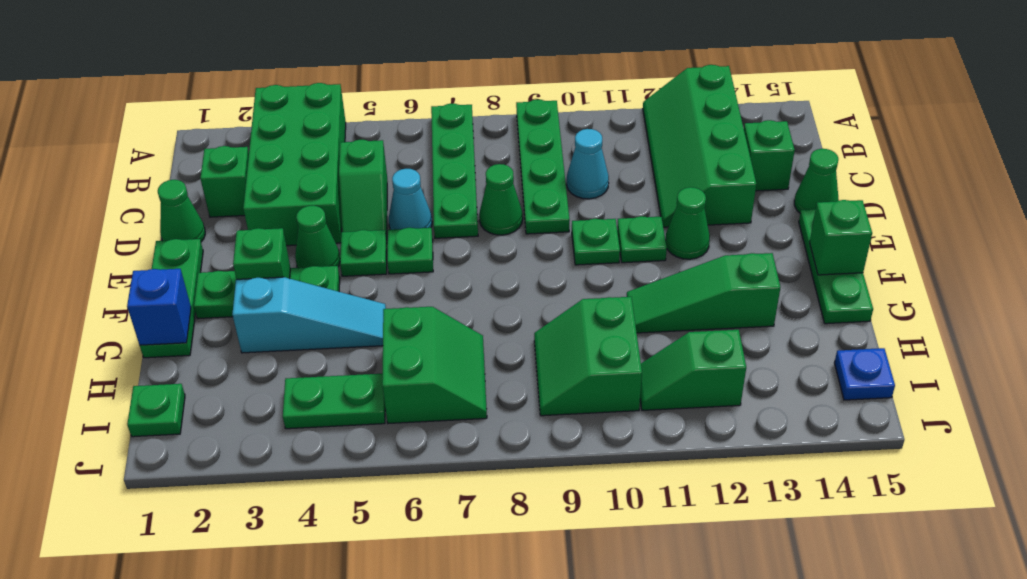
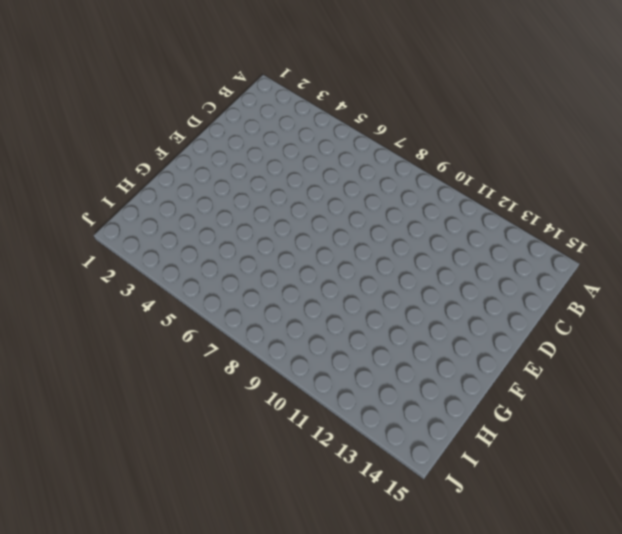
none -> green 2x4 brick [243,83,346,246]
none -> green 1x4 plate [431,104,478,238]
none -> green 1x4 plate [516,100,570,234]
none -> green 2x4 slope [643,65,756,227]

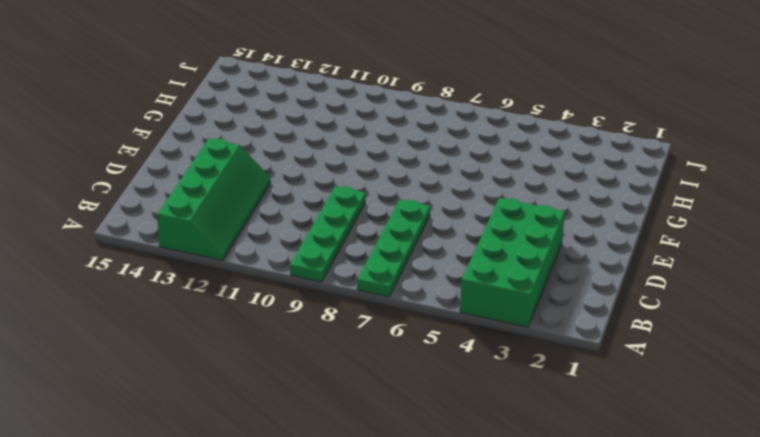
none -> green 1x1 brick [200,146,249,217]
none -> green 1x2 slope [339,140,387,239]
none -> cyan 1x1 cone [567,129,609,199]
none -> green 1x1 brick [744,120,795,191]

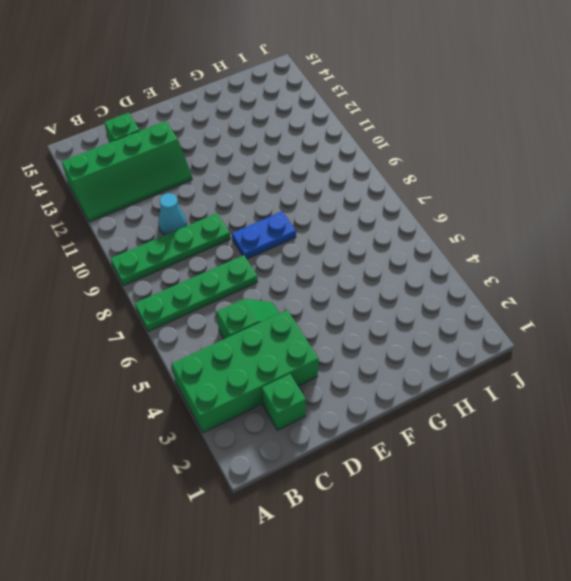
blue 1x2 plate [232,211,296,259] -> none
none -> green 1x1 cone [158,180,205,242]
none -> cyan 1x1 cone [389,169,432,230]
none -> green 1x1 cone [479,164,523,235]
none -> green 1x1 cone [794,149,839,213]

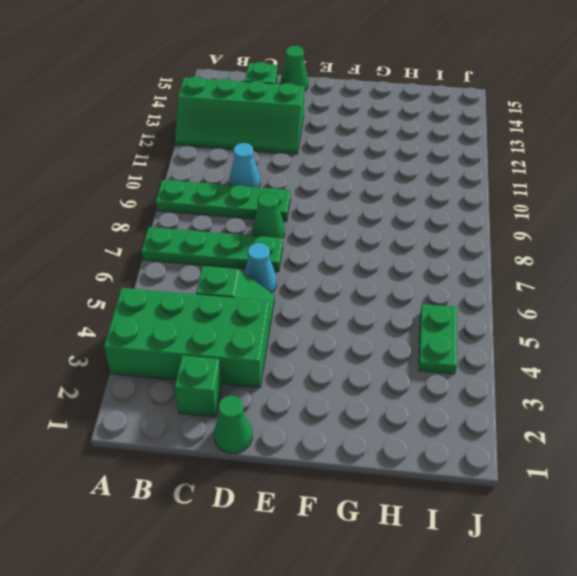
none -> green 1x3 plate [140,239,203,358]
none -> green 1x1 cone [295,206,340,268]
none -> green 1x1 plate [340,230,387,276]
none -> green 1x1 plate [387,228,433,274]

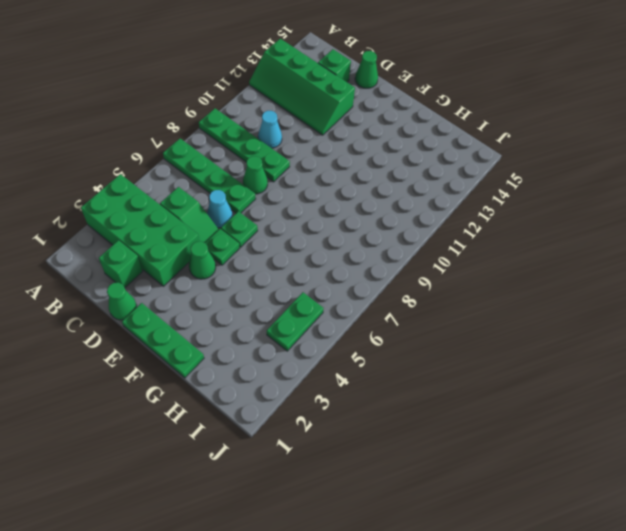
none -> green 1x1 plate [572,219,620,265]
none -> green 1x1 plate [617,216,667,263]
none -> green 1x1 cone [665,187,710,259]
none -> green 1x3 plate [799,209,873,324]

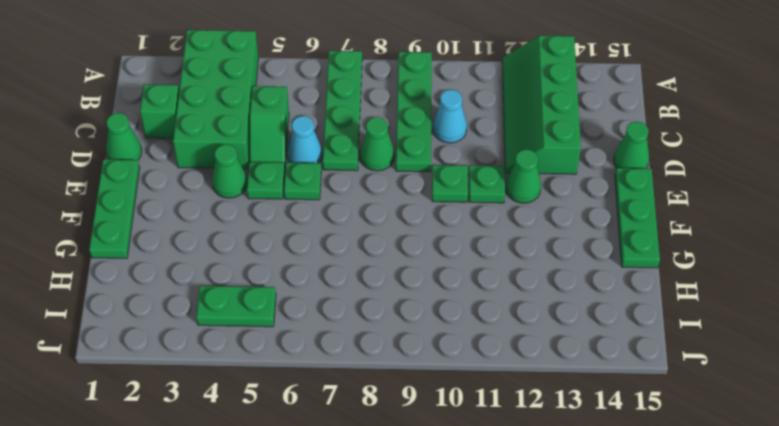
none -> green 1x1 brick [744,120,795,191]
none -> green 1x3 plate [194,266,340,319]
none -> cyan 1x3 slope [232,277,386,353]
none -> green 1x3 slope [627,253,780,333]

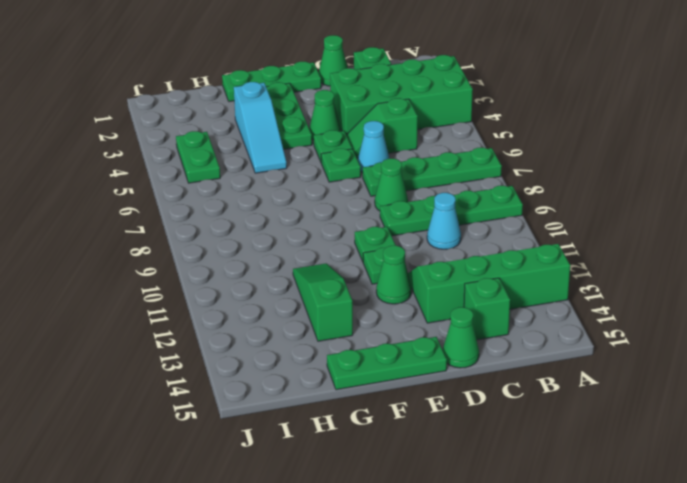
none -> green 2x2 slope [382,307,487,423]
none -> green 2x2 slope [534,297,642,416]
none -> green 1x1 plate [127,384,185,437]
none -> green 1x2 slope [640,330,746,410]

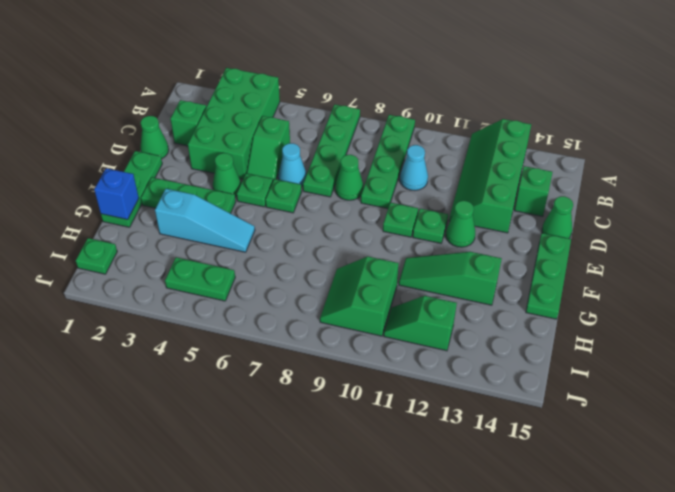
none -> green 2x2 slope [382,307,487,423]
none -> blue 1x1 plate [834,348,895,400]
none -> green 1x1 brick [233,228,290,279]
none -> green 1x1 brick [810,200,872,275]

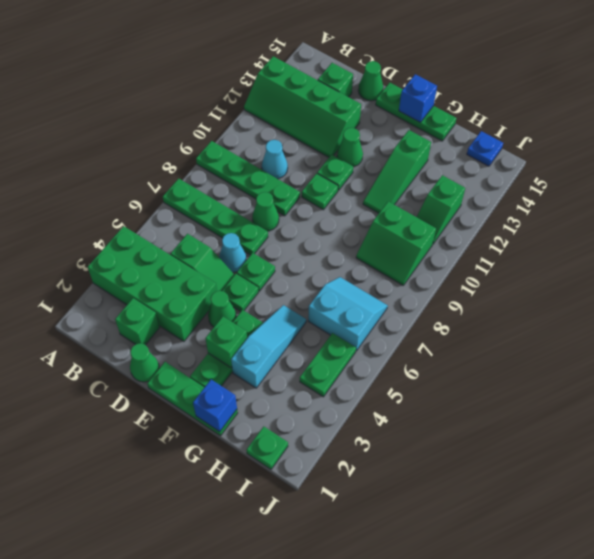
blue 1x1 brick [399,74,437,122] -> green 1x1 brick [810,200,872,275]
cyan 2x2 slope [308,277,388,351] -> green 2x2 slope [382,307,487,423]

